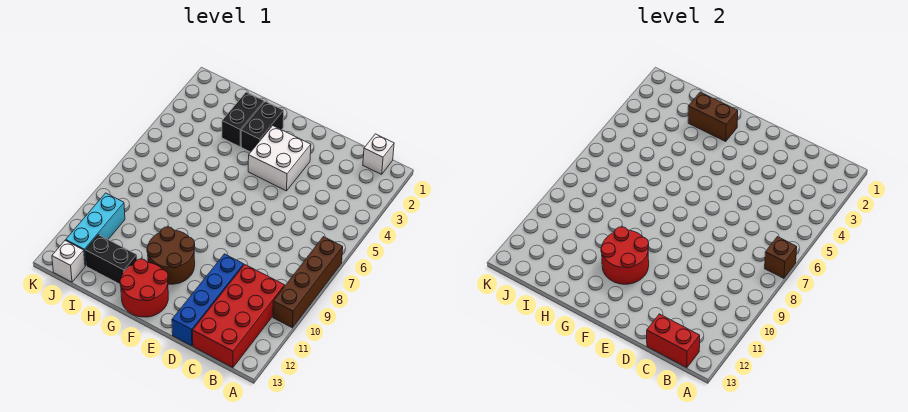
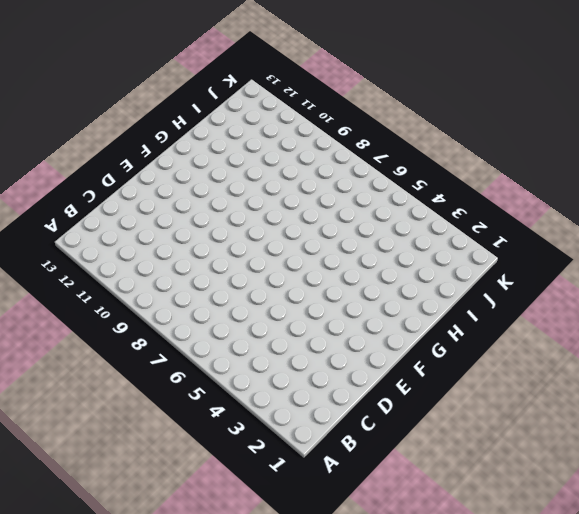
none -> brown 1x4 brick [273,237,343,328]
none -> white 1x1 brick [363,134,394,174]
none -> red 2x4 brick [193,264,285,368]

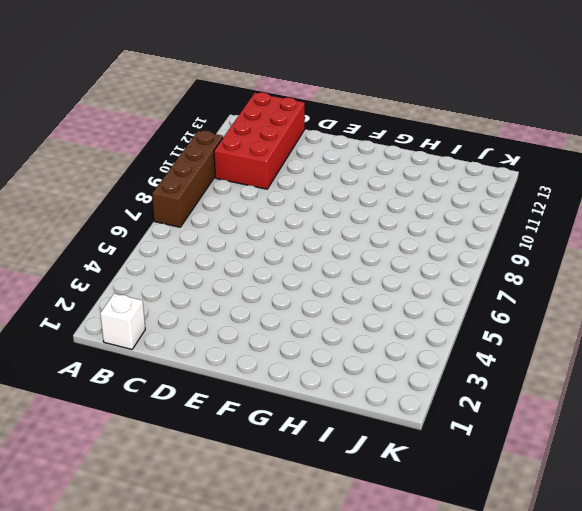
none -> blue 1x4 brick [172,254,244,346]
none -> white 2x2 brick [248,126,311,191]
none -> brown 2x2 round brick [147,227,195,284]

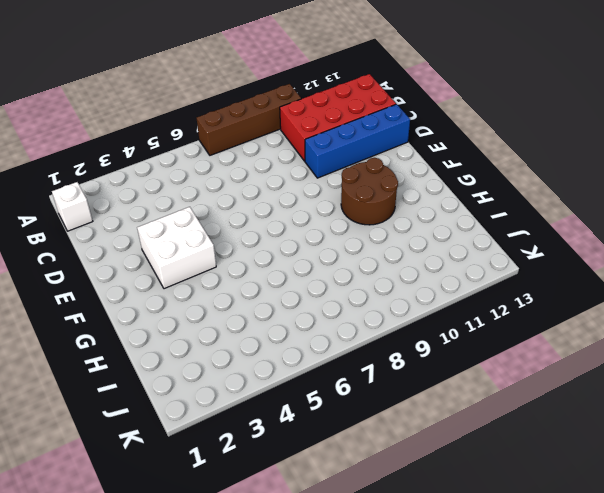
none -> red 2x2 round brick [120,259,168,317]
none -> black 1x2 brick [241,101,284,152]
none -> black 1x2 brick [222,92,264,147]

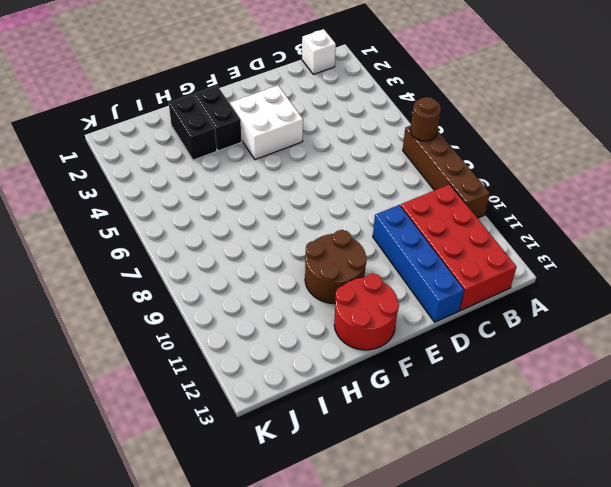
brown 1x1 round brick [410,97,441,141] -> brown 1x1 brick [765,237,797,278]
none -> black 1x2 brick [85,235,137,284]
none -> cyan 1x3 brick [66,193,125,266]
none -> white 1x1 brick [52,240,85,282]

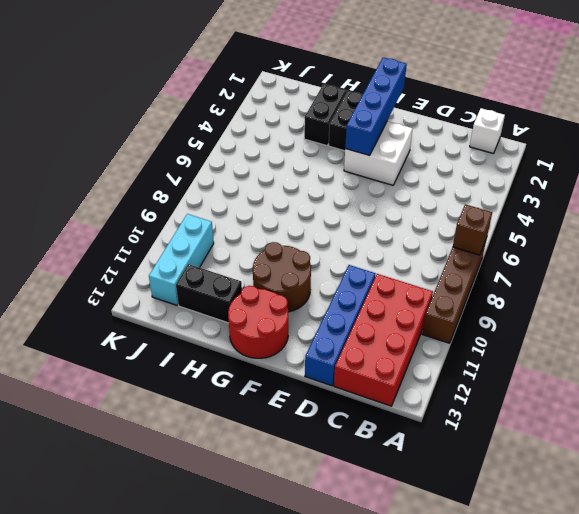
blue 1x4 brick [345,57,407,156] -> none
none -> white 1x1 brick [52,240,85,282]
none -> red 1x2 brick [647,314,700,368]
none -> red 2x2 round brick [601,227,649,284]

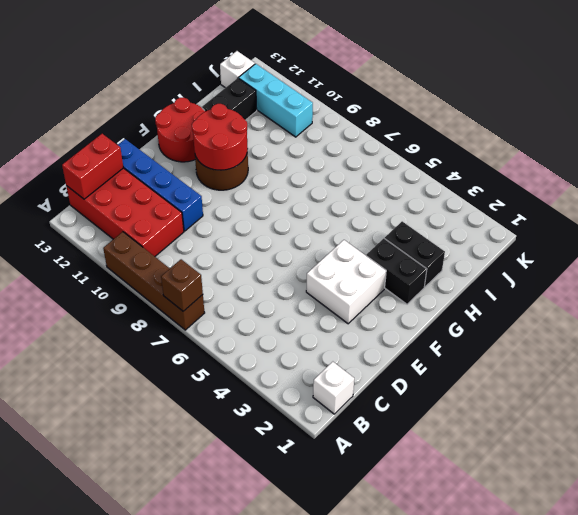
none -> brown 1x2 brick [688,92,738,141]

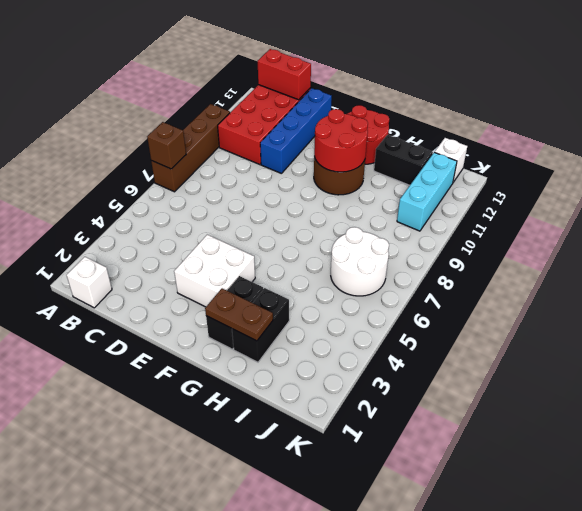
brown 1x2 plate [205,289,273,341] -> brown 1x2 brick [688,92,738,141]
white 2x2 round brick [331,227,389,296] -> none

